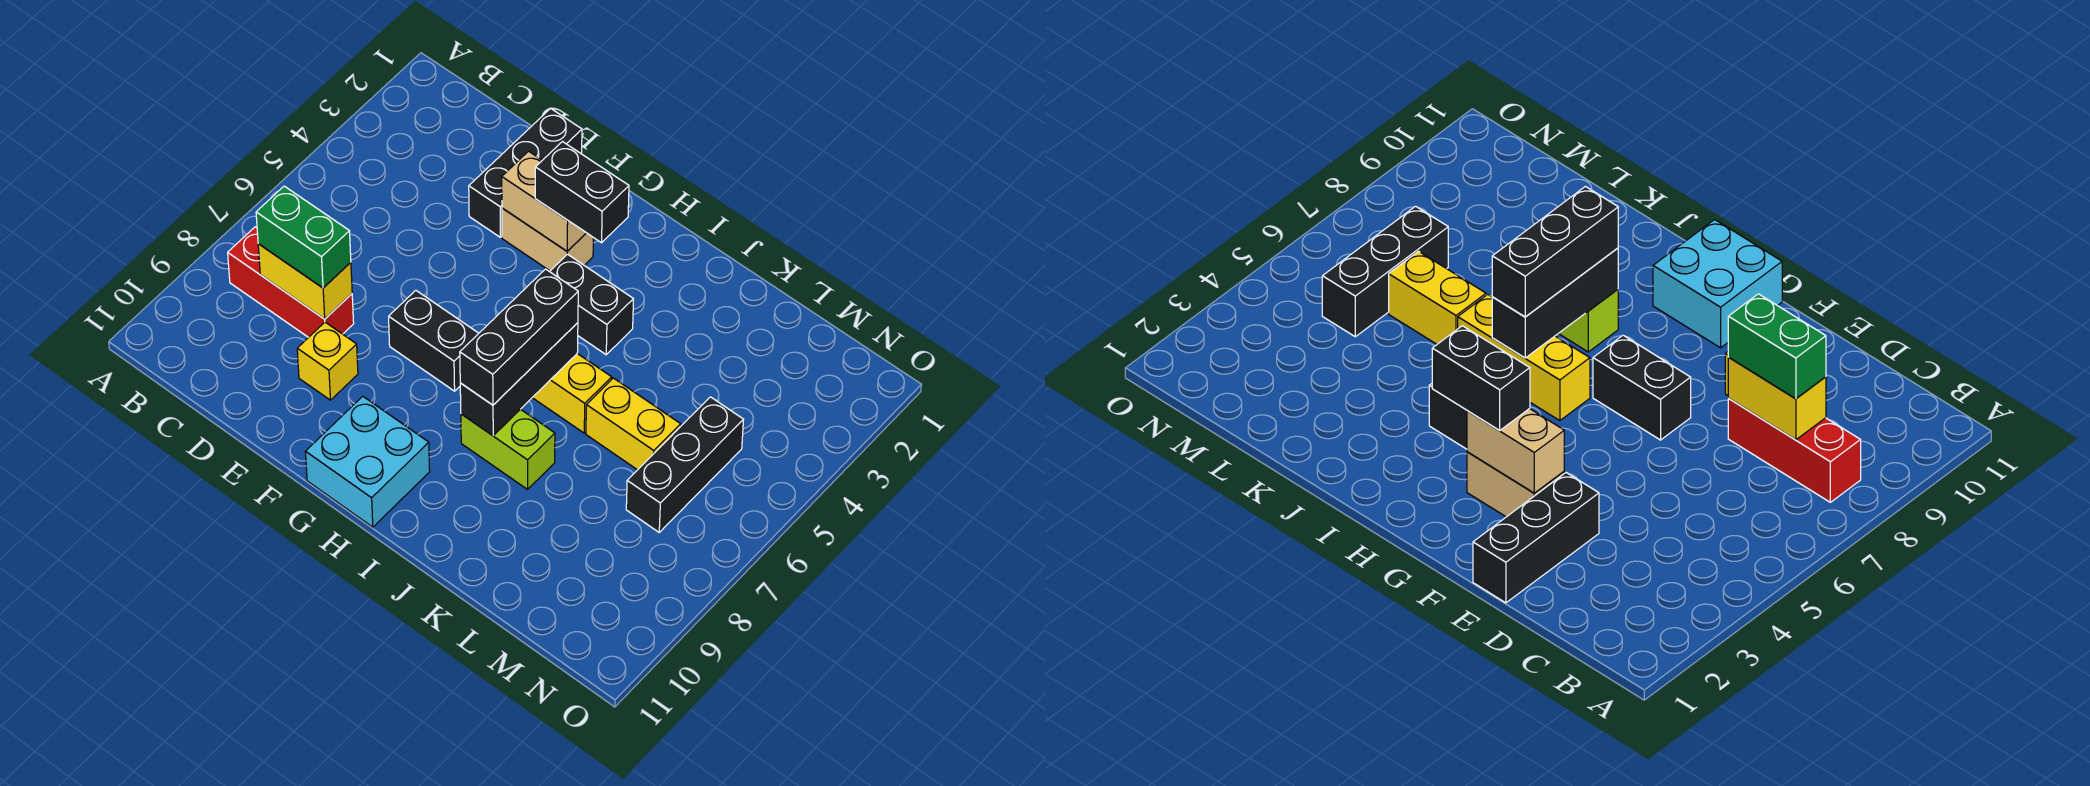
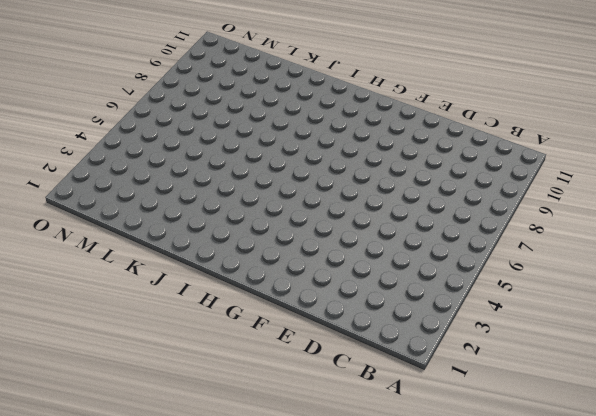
none -> red 1x3 brick [228,227,354,337]
none -> black 1x3 brick [469,108,582,237]
none -> yellow 1x1 brick [297,322,358,400]

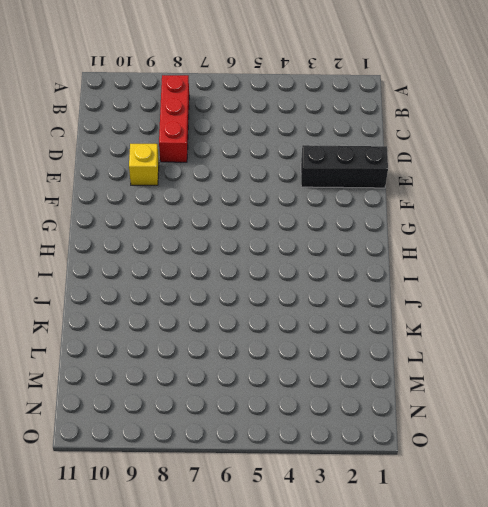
none -> tan 1x2 brick [502,208,593,271]
none -> black 1x2 brick [389,290,479,391]
none -> cyan 2x2 brick [305,396,430,527]

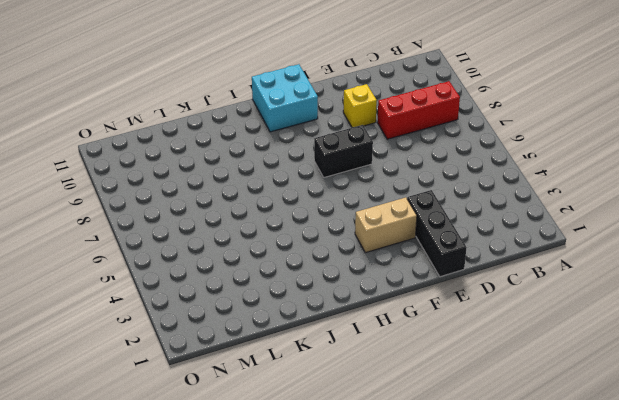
none -> black 1x2 brick [550,254,633,355]
none -> yellow 1x3 brick [532,354,612,433]
none -> lime 1x2 brick [461,409,555,489]

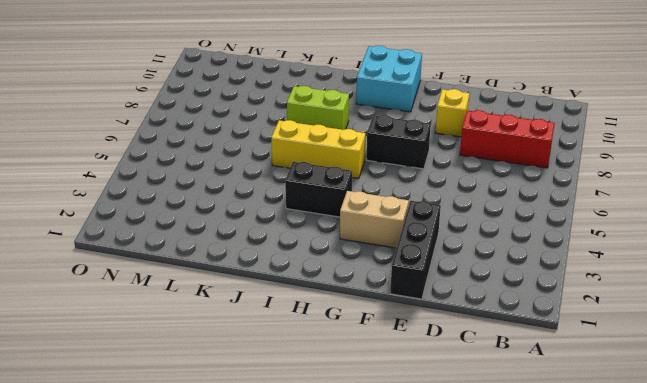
none -> yellow 1x2 brick [586,378,681,470]
none -> black 1x3 brick [626,397,743,532]
none -> yellow 1x2 brick [258,244,352,319]

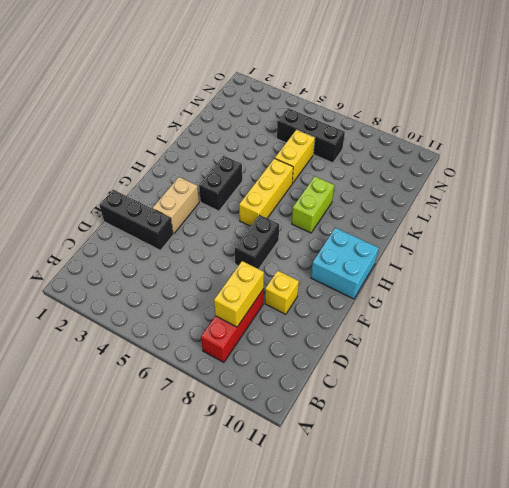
none -> tan 1x2 brick [502,151,586,251]
none -> black 1x3 brick [460,323,578,435]
none -> green 1x2 brick [256,186,351,288]

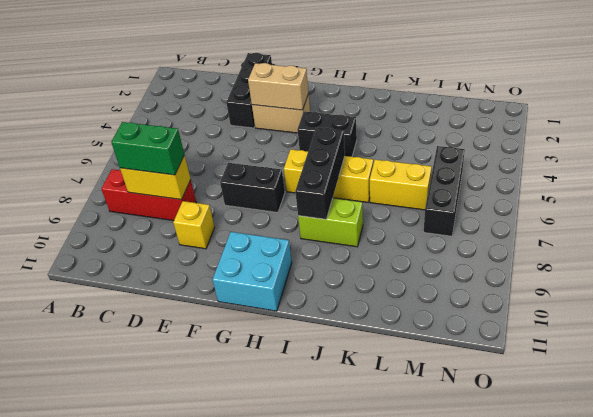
none -> black 1x2 brick [535,142,629,243]
none -> black 1x3 brick [460,269,578,405]

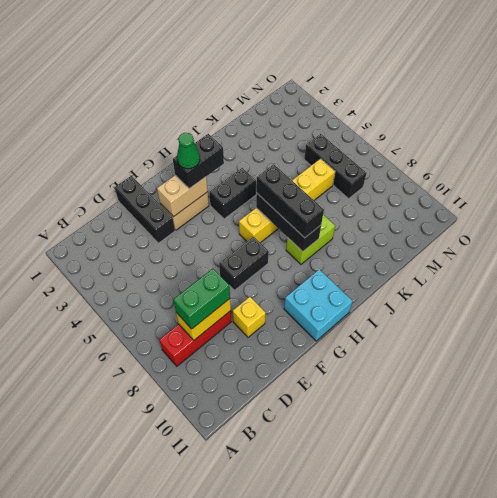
green 1x1 cone [177,133,200,169] -> none

